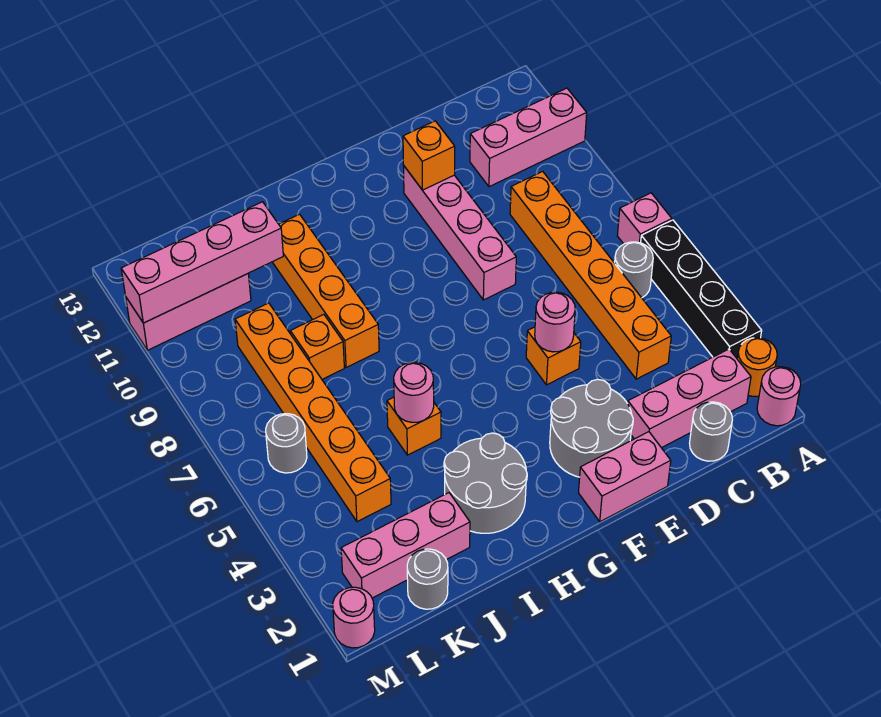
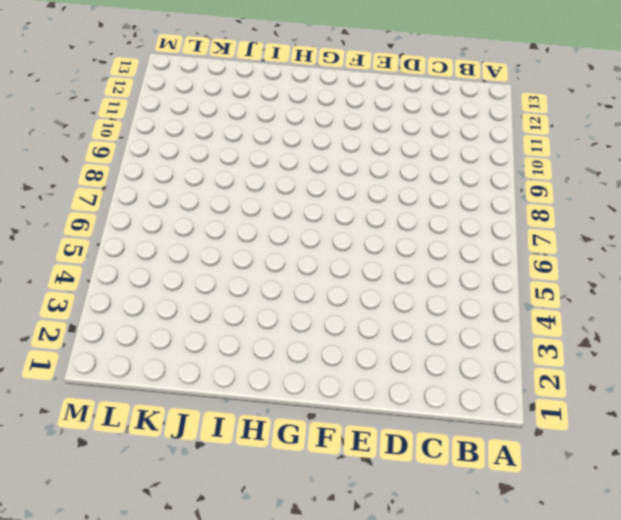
none -> pink 1x1 round brick [757,367,801,426]
none -> orange 1x1 round brick [737,338,777,396]
none -> black 1x4 brick [641,220,762,358]

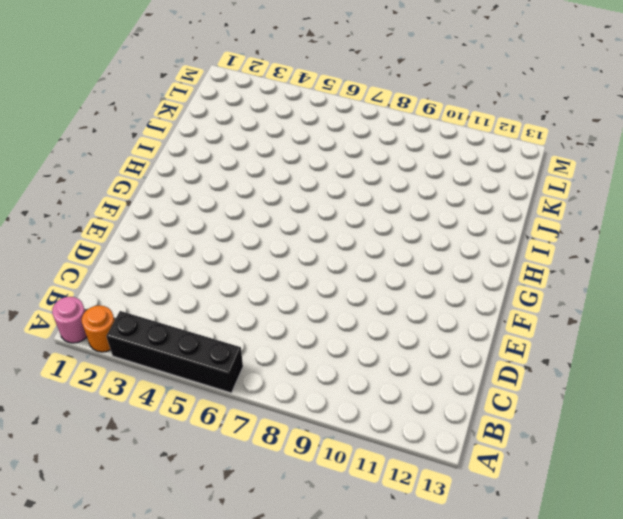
none -> pink 1x1 brick [617,193,672,244]
none -> pink 1x3 brick [470,88,587,187]
none -> pink 1x3 brick [628,349,751,448]

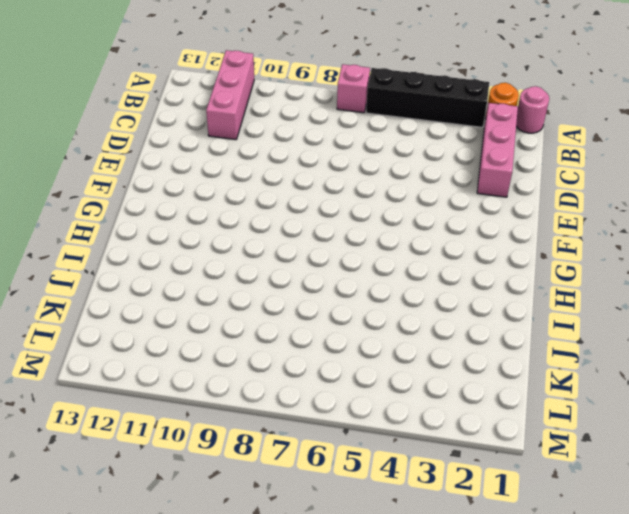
none -> grey 1x1 round brick [615,242,653,298]
none -> grey 1x1 round brick [690,402,732,461]
none -> orange 1x6 brick [510,171,671,379]

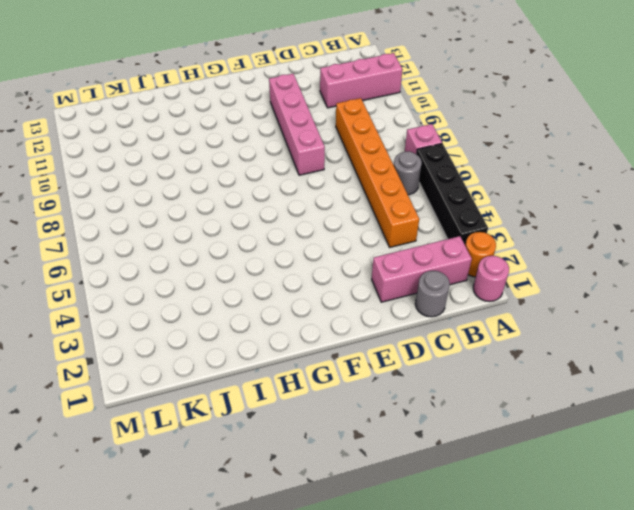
none -> pink 1x2 brick [578,432,671,522]
none -> grey 2x2 round brick [550,379,633,477]
none -> orange 1x1 brick [526,327,581,385]

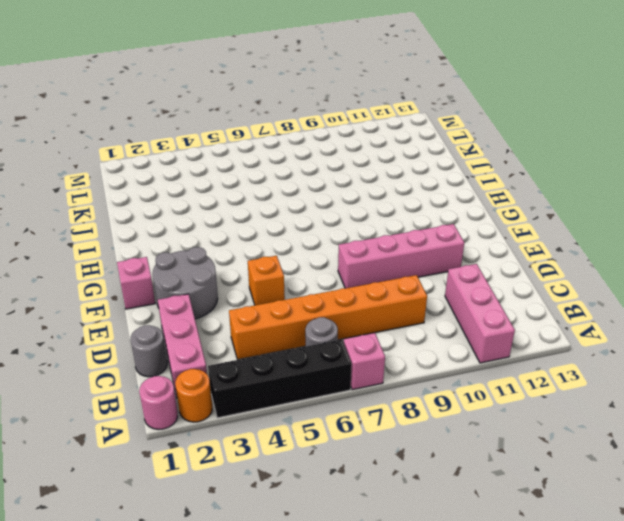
pink 1x1 brick [117,257,155,309] -> pink 1x2 brick [578,432,671,522]
none -> grey 2x2 round brick [444,433,527,533]
none -> orange 1x1 brick [387,397,441,455]
none -> orange 1x4 brick [273,214,379,368]

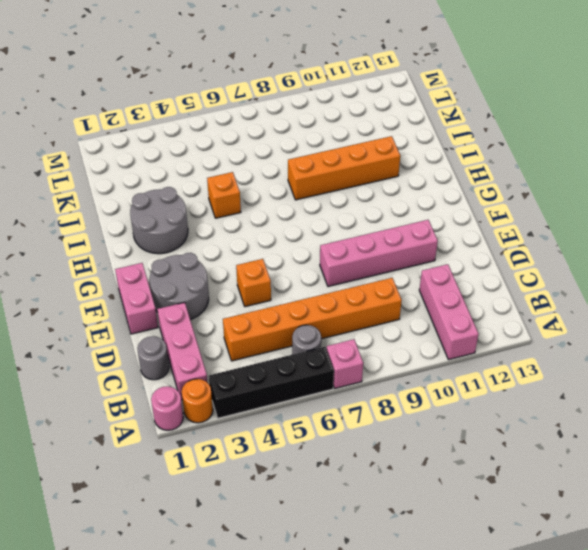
none -> pink 1x3 brick [341,493,470,598]
none -> orange 1x1 brick [290,314,344,379]
none -> grey 1x1 round brick [407,549,448,609]

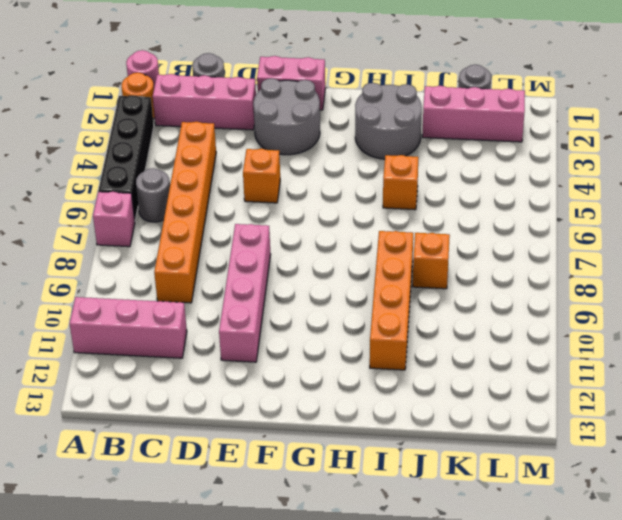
none -> orange 1x6 brick [235,303,391,522]
none -> pink 1x3 brick [126,274,251,350]
none -> grey 1x1 round brick [266,414,307,473]

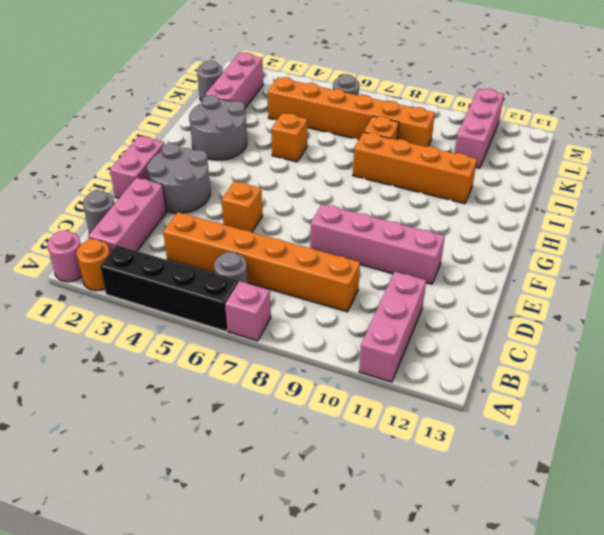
none -> pink 1x1 round brick [333,587,375,648]
none -> pink 1x1 round brick [535,292,575,352]
none -> orange 1x1 brick [403,121,455,190]

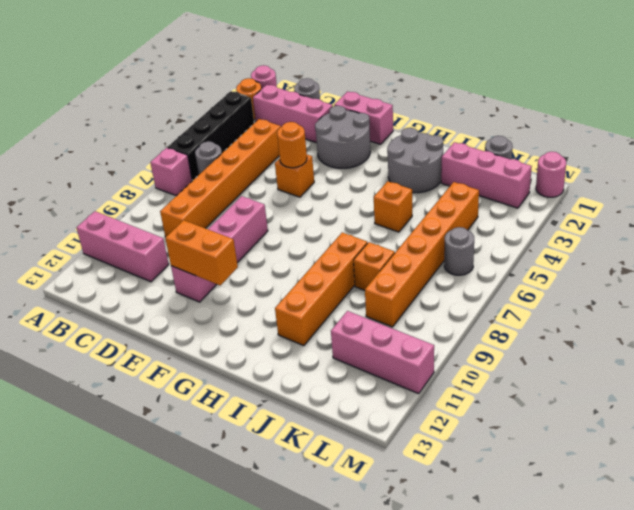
orange 1x1 round brick [277,122,307,168] -> pink 1x1 round brick [535,292,575,352]
orange 1x2 brick [165,220,238,285] -> orange 1x1 brick [403,121,455,190]
none -> pink 1x1 round brick [394,362,434,422]
none -> pink 1x4 brick [121,202,283,323]

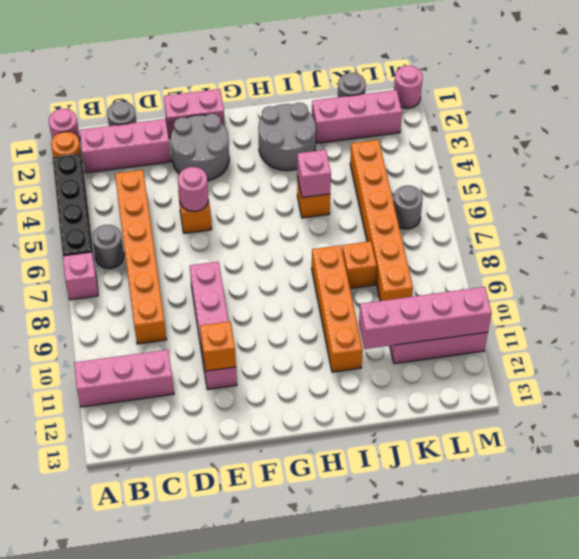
pink 1x1 brick [297,150,331,198] -> pink 1x1 round brick [394,362,434,422]

